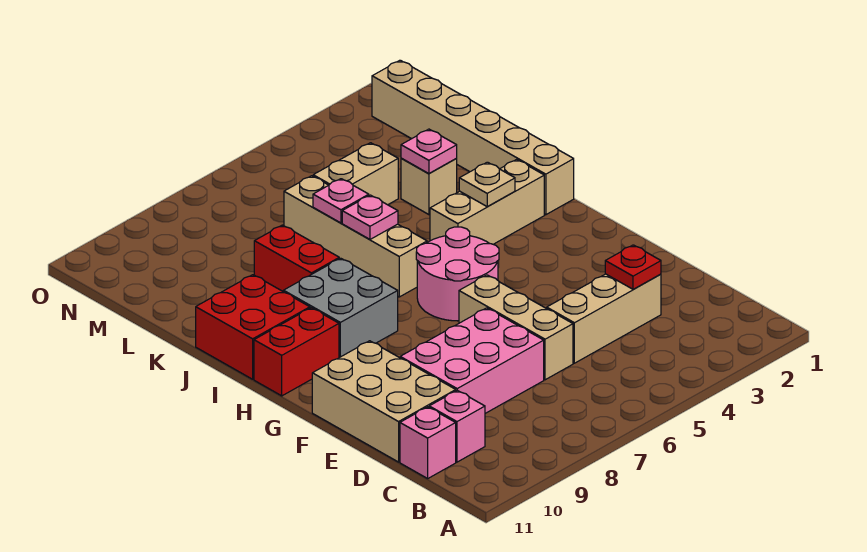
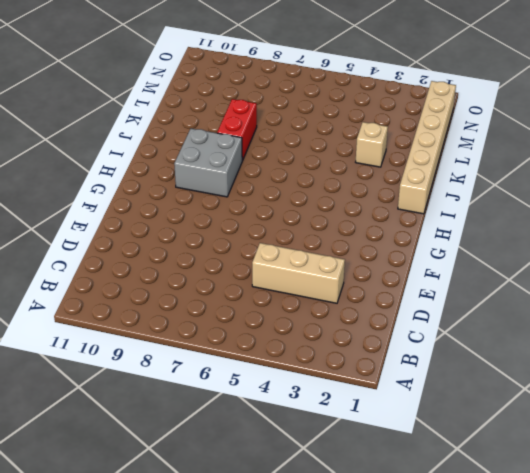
none -> pink 1x1 brick [429,390,485,462]
none -> pink 1x1 brick [400,407,456,478]
none -> tan 1x3 brick [459,275,573,380]

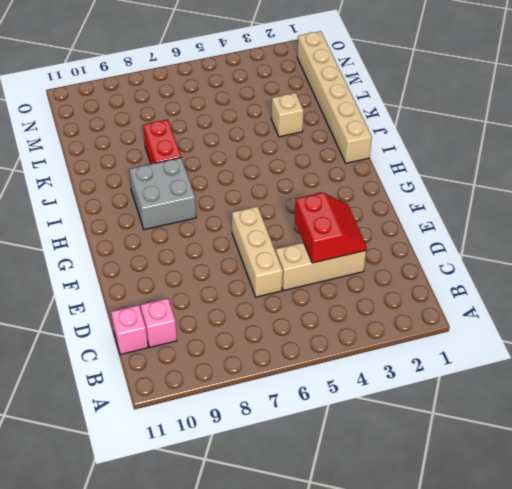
red 2x2 slope [295,193,367,263] -> red 1x1 plate [605,245,661,289]
none -> pink 2x3 brick [400,308,544,413]
none -> tan 2x3 brick [312,341,456,462]
none -> pink 2x2 round brick [416,227,499,321]

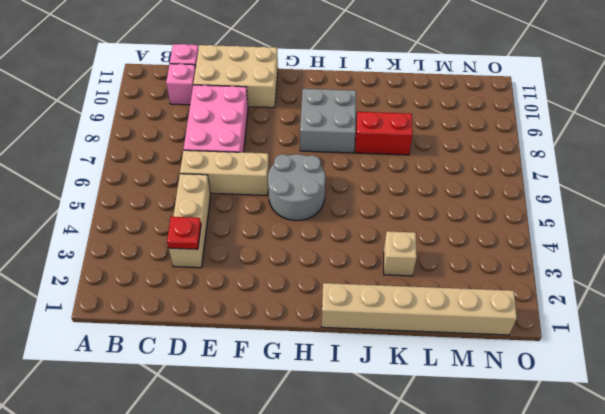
grey 2x2 round brick [268,154,325,221] -> pink 2x2 round brick [416,227,499,321]
none -> red 1x2 brick [254,308,339,396]
none -> tan 1x3 brick [430,159,544,244]
none -> tan 1x4 brick [284,176,427,297]

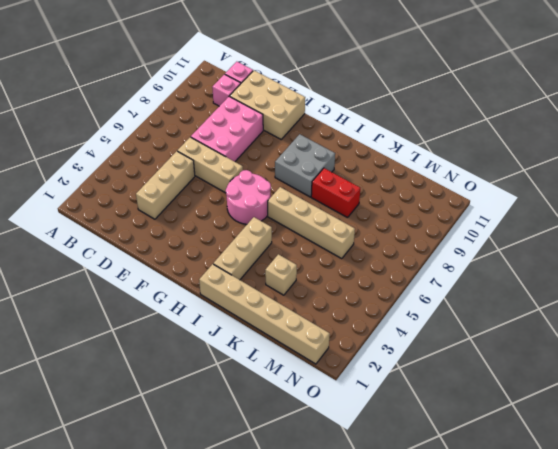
none -> red 1x2 brick [254,308,339,396]
none -> red 2x2 brick [196,275,310,379]
none -> tan 1x2 brick [313,143,398,205]

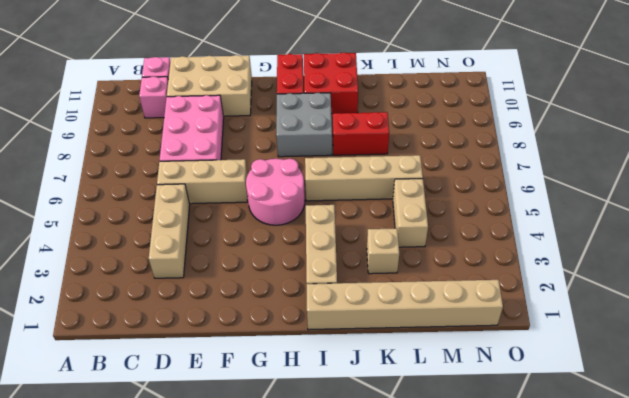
none -> red 1x1 plate [605,245,661,289]
none -> tan 1x1 plate [459,162,515,206]
none -> pink 1x1 plate [342,195,398,239]

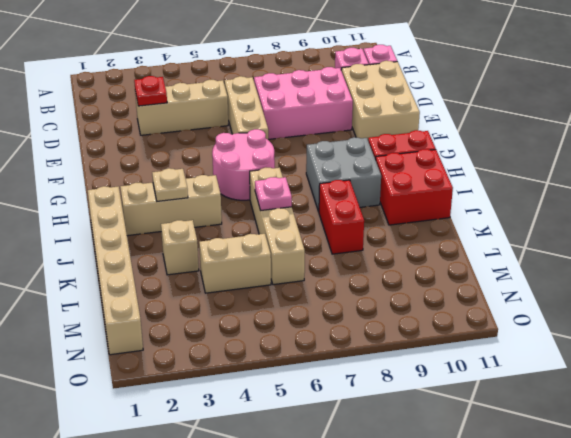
none -> pink 1x1 plate [401,129,457,174]
none -> pink 1x1 plate [313,179,369,223]

